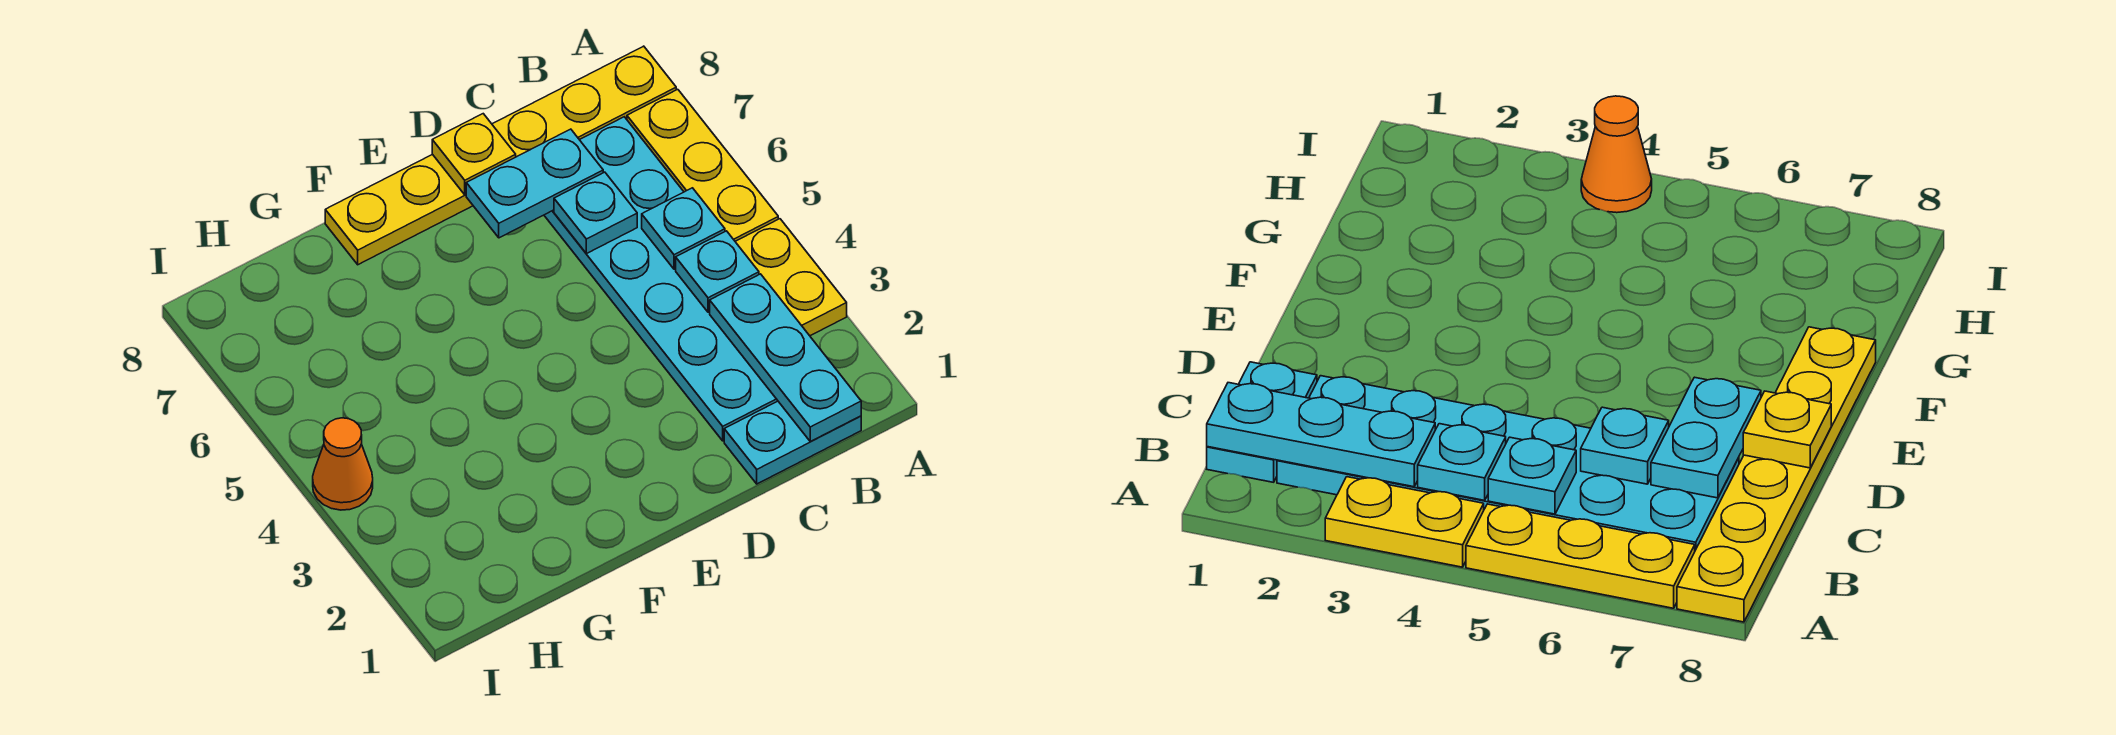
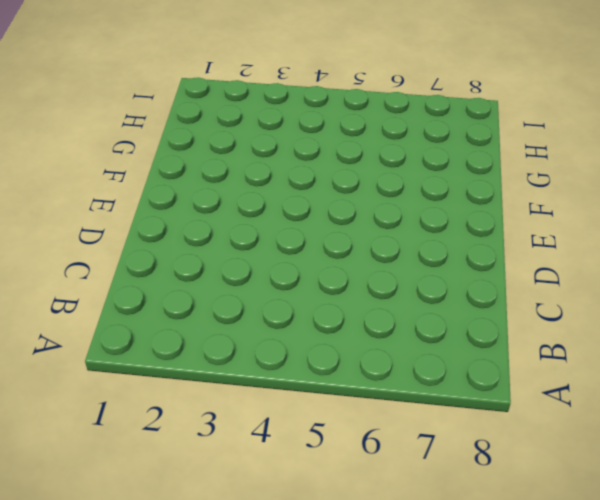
none -> yellow 1x2 plate [735,219,847,336]
none -> yellow 1x3 plate [627,89,778,241]
none -> yellow 1x6 plate [325,46,676,265]

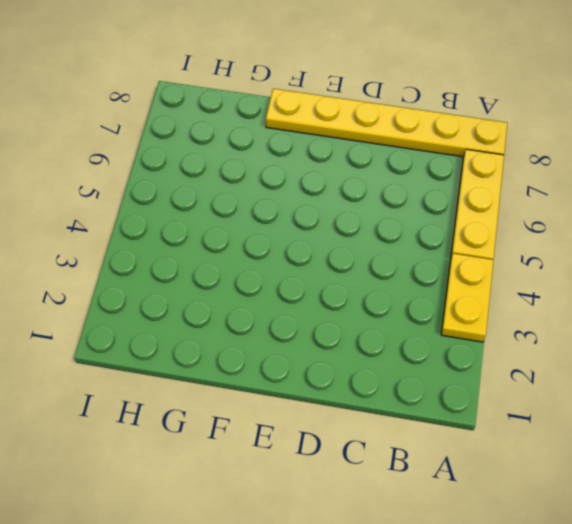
none -> cyan 1x2 plate [724,401,861,484]
none -> cyan 2x6 plate [544,117,778,441]
none -> orange 1x1 cone [313,418,373,510]

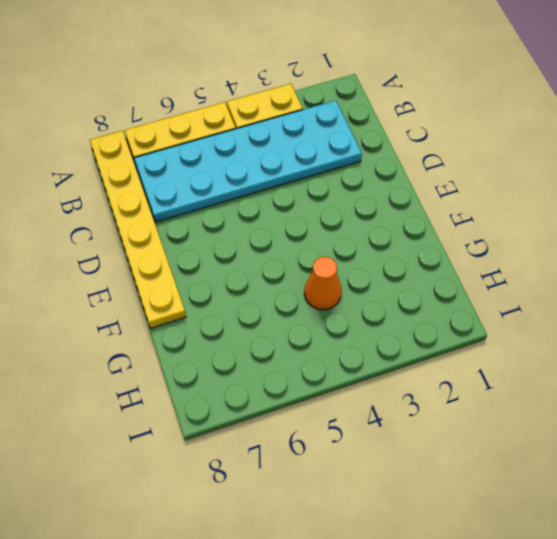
orange 1x1 cone [304,257,342,310] -> orange 1x1 cone moved to [313,418,373,510]
none -> cyan 1x2 plate [724,401,861,484]
none -> cyan 1x3 plate [710,274,861,441]
none -> cyan 1x1 plate [676,231,759,312]

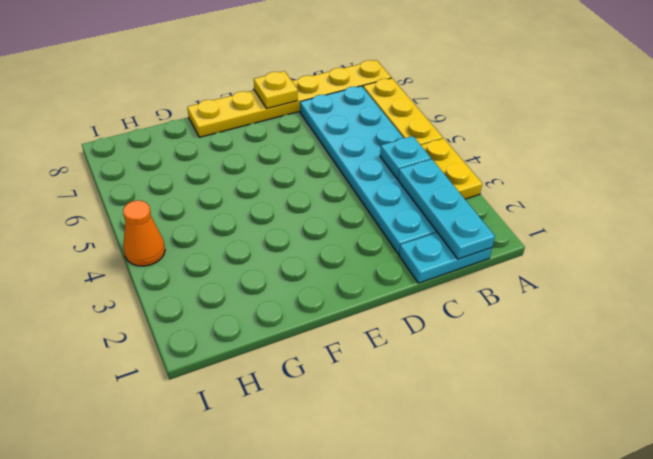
none -> cyan 1x1 plate [642,188,725,269]
none -> cyan 1x1 plate [554,172,637,254]
none -> cyan 1x2 plate [466,129,603,238]

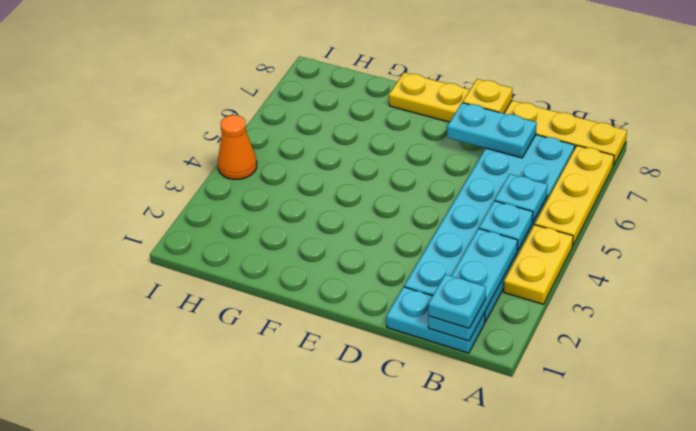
cyan 1x1 plate [428,274,486,328] -> cyan 1x1 plate moved to [554,172,637,254]

